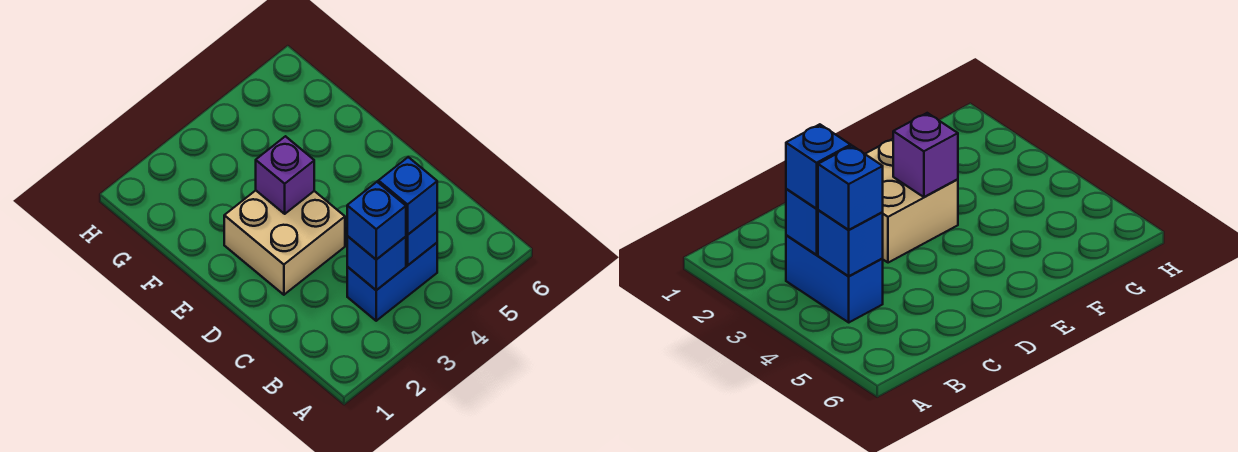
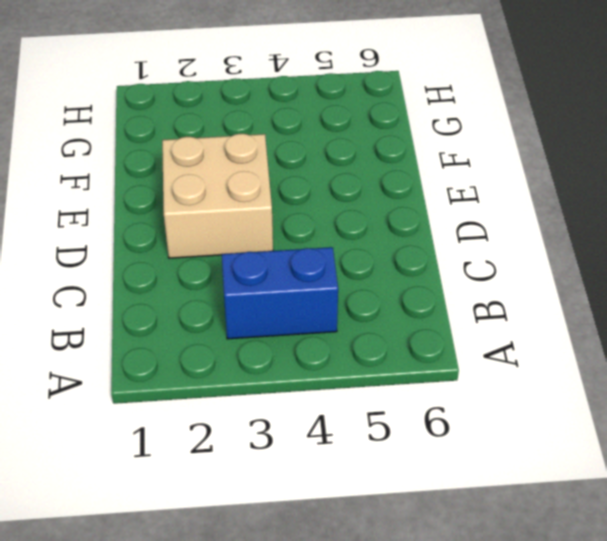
none -> blue 1x1 brick [347,236,406,290]
none -> blue 1x1 brick [406,212,437,265]

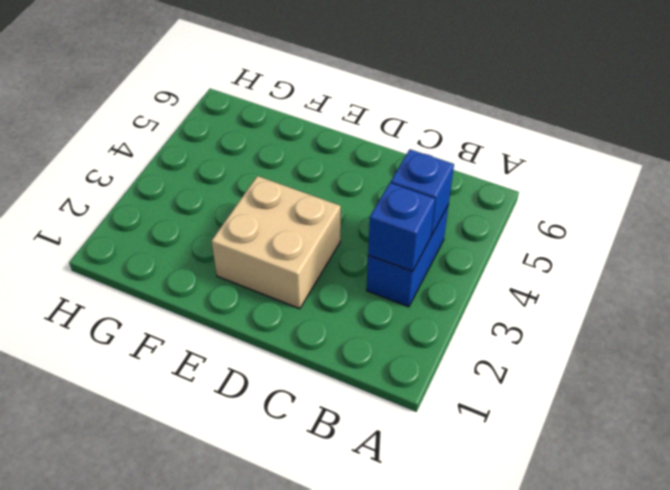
none -> purple 1x1 brick [256,136,314,214]
none -> blue 1x1 brick [347,182,406,260]

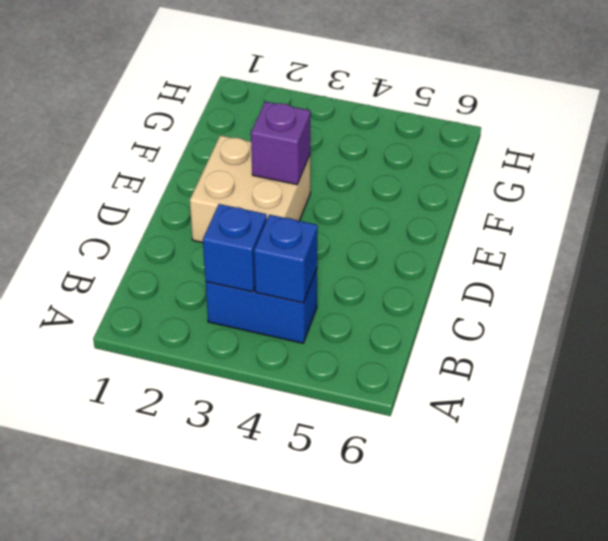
none -> blue 1x1 brick [347,182,406,260]
none -> blue 1x1 brick [378,157,437,235]

